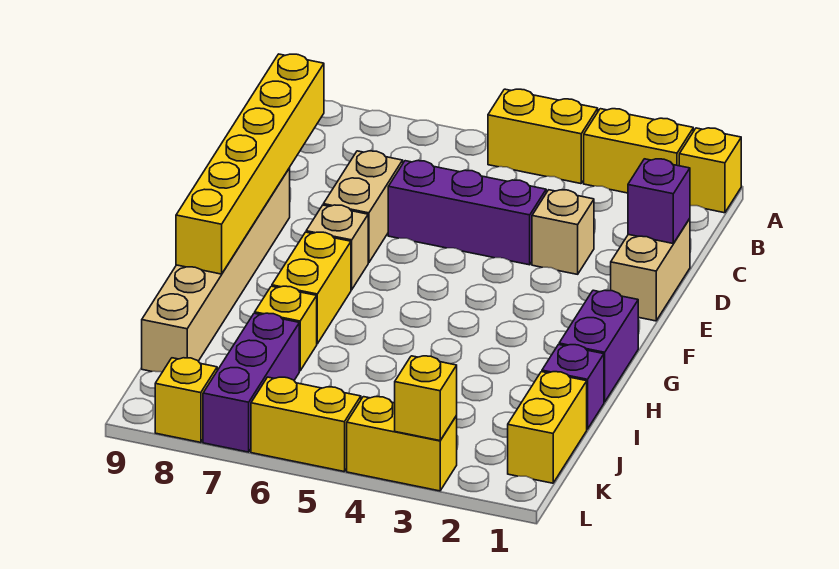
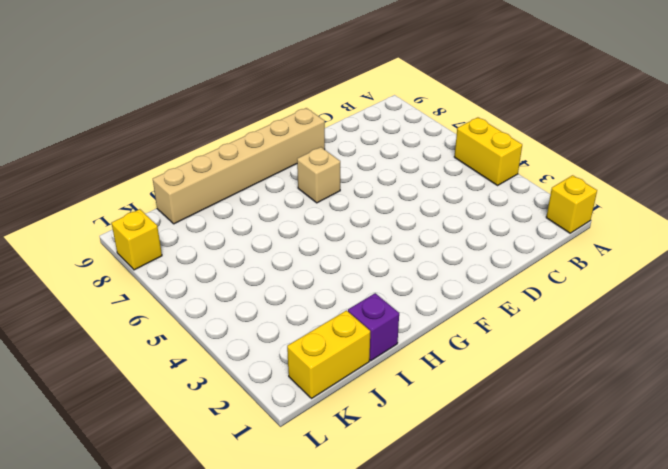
none -> yellow 1x2 brick [584,109,693,193]
none -> tan 1x2 brick [611,219,690,321]
none -> tan 1x1 brick [532,190,594,274]

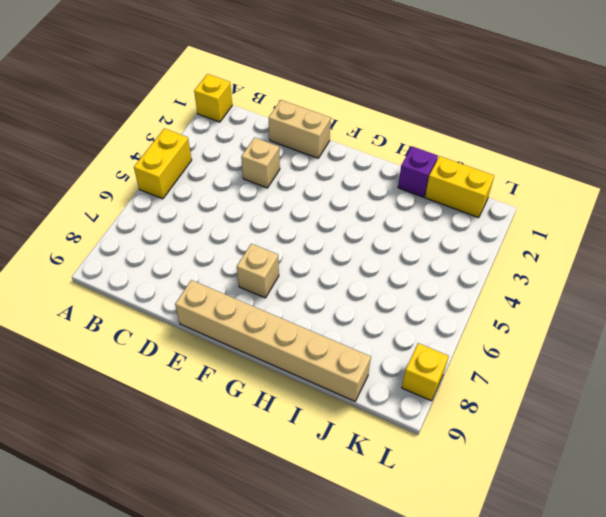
none -> yellow 1x2 brick [584,109,693,193]
none -> purple 1x3 brick [388,161,546,265]
none -> tan 1x2 brick [323,151,403,263]

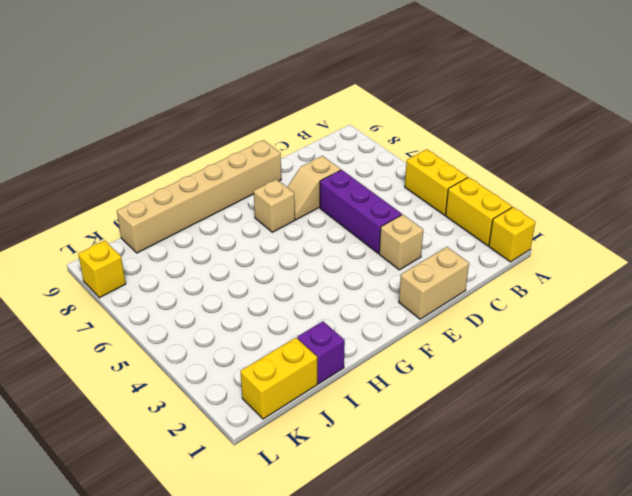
tan 1x2 slope [287,156,341,220] -> tan 1x2 brick [323,151,403,263]
none -> purple 1x2 brick [559,290,638,402]
none -> yellow 1x2 brick [272,232,351,344]
none -> yellow 1x1 brick [255,286,317,371]

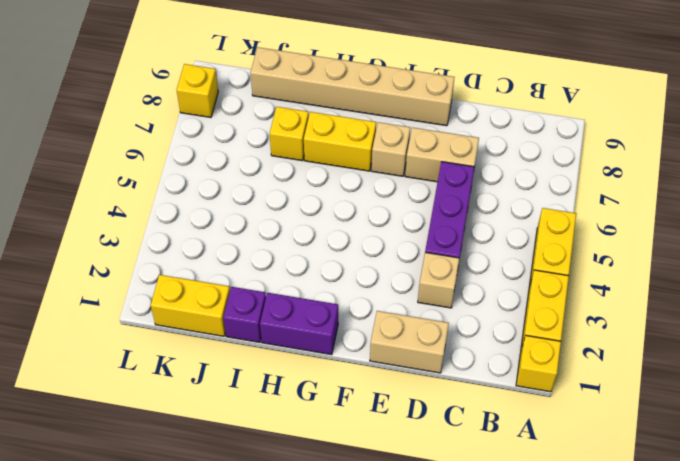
none -> purple 1x3 brick [203,313,299,452]
none -> yellow 1x2 brick [347,397,457,491]
none -> yellow 1x2 brick [251,377,361,471]

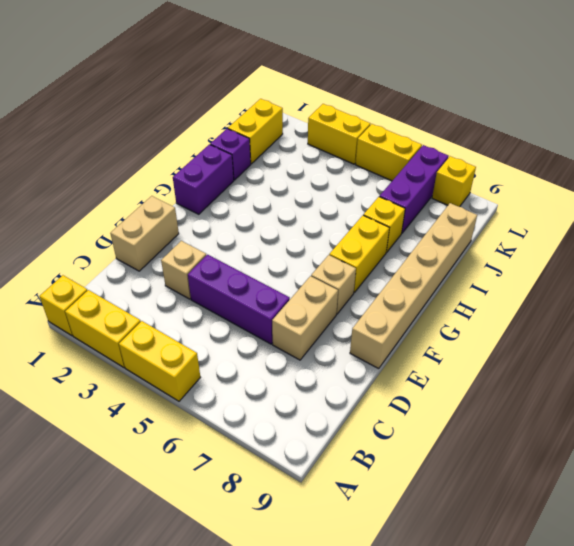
none -> yellow 1x6 brick [176,54,324,274]
none -> purple 1x1 brick [628,159,690,243]
none -> yellow 1x1 brick [395,356,457,441]

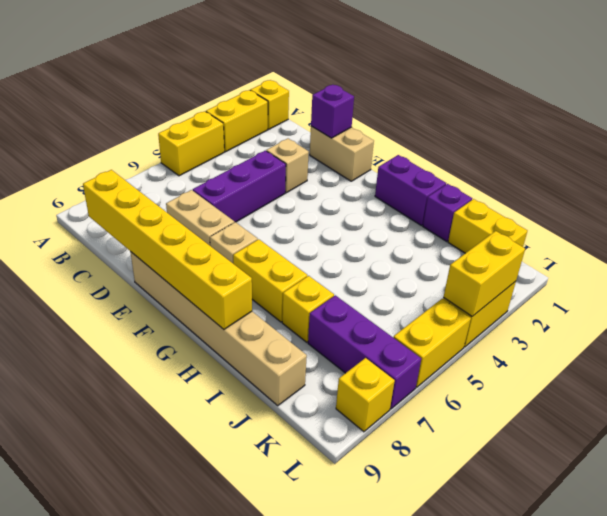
yellow 1x2 brick [443,231,525,316] -> yellow 1x1 brick [395,356,457,441]

